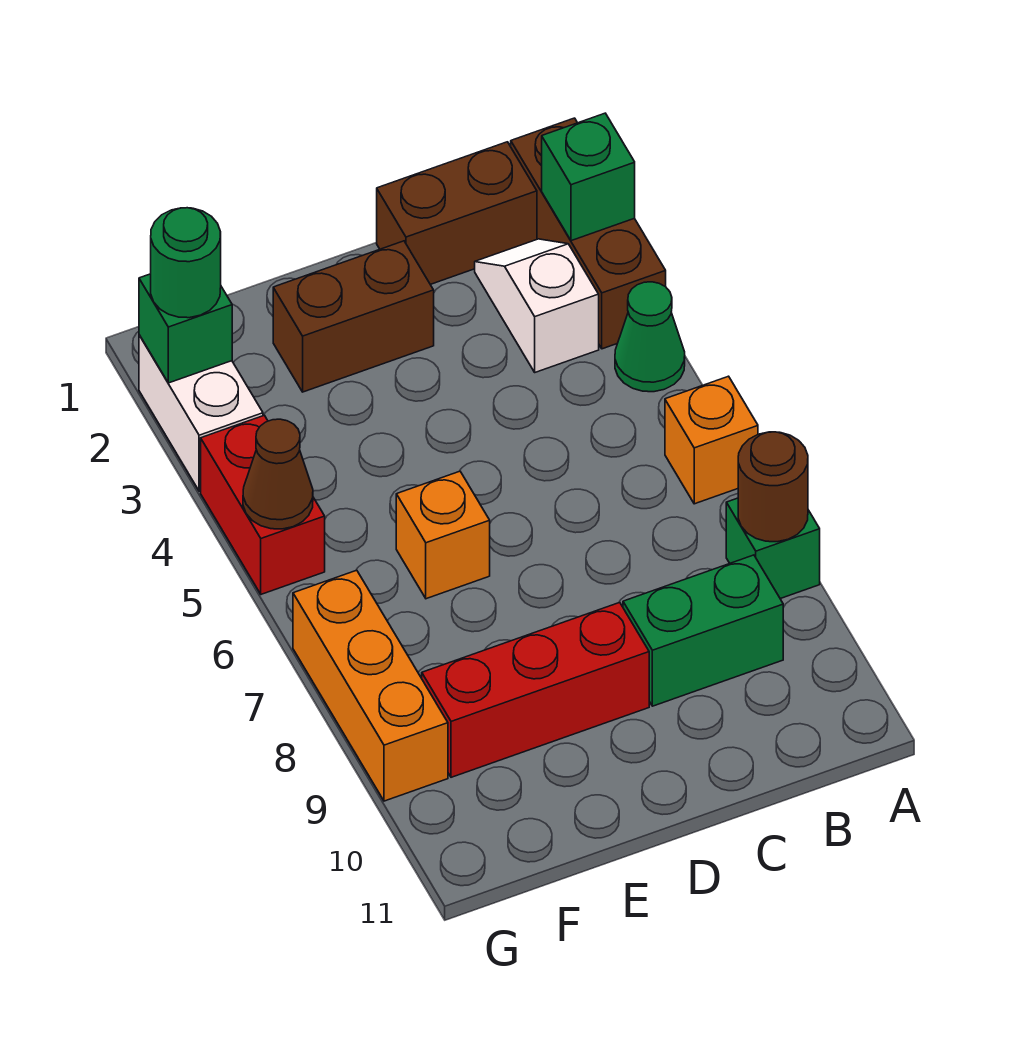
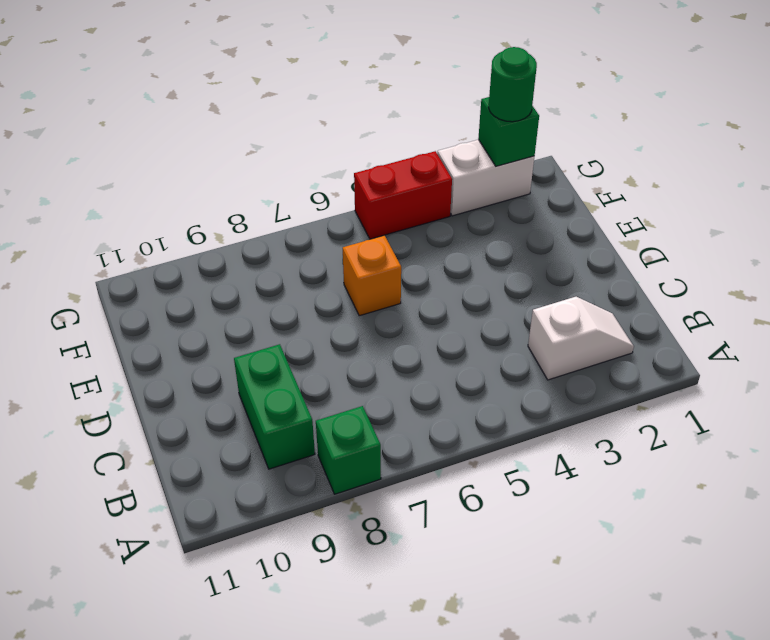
none -> brown 1x3 brick [511,118,666,349]
none -> green 1x1 cone [615,282,685,392]
none -> orange 1x1 brick [665,376,758,504]

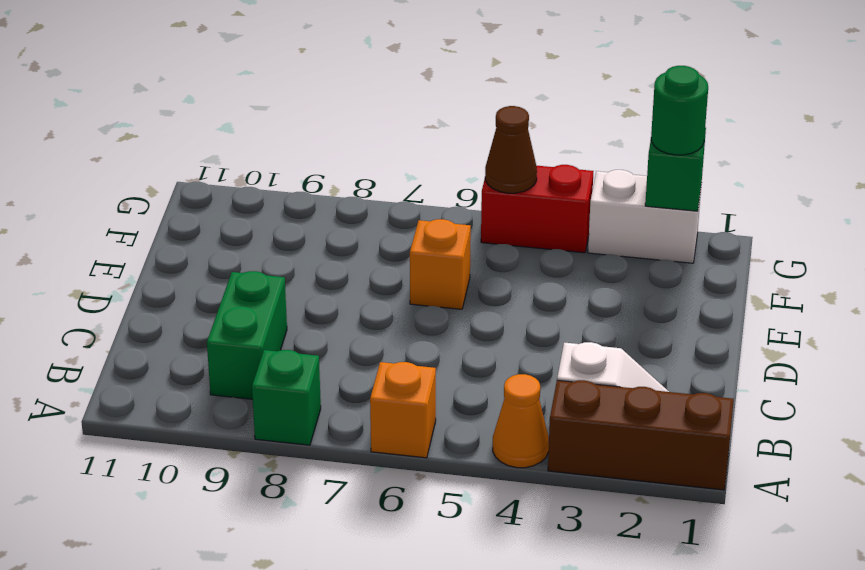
orange 1x1 cone [493,374,549,468] -> green 1x1 cone [615,282,685,392]
none -> brown 1x2 brick [377,142,537,284]
none -> brown 1x2 brick [273,241,434,392]
none -> red 1x3 brick [422,603,649,777]

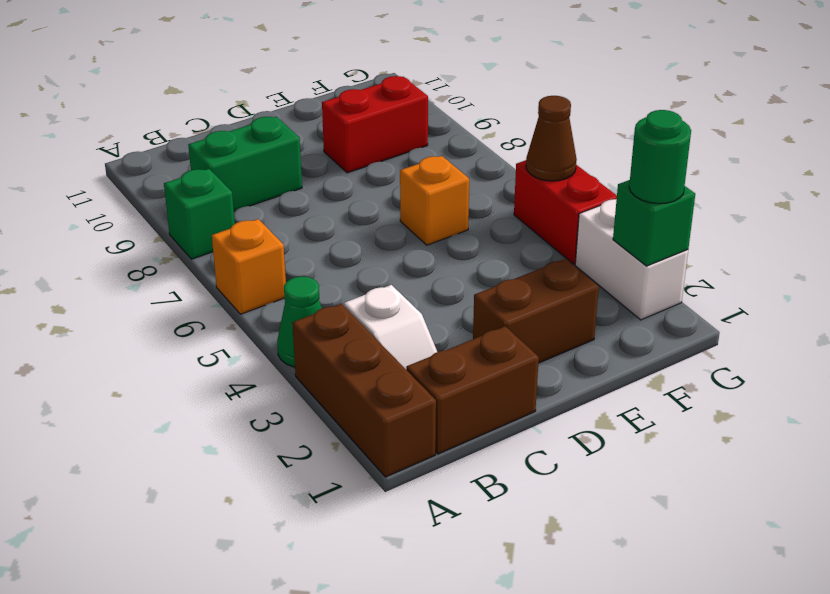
red 1x2 brick [322,76,428,173] -> red 1x3 brick [422,603,649,777]
none -> orange 1x3 brick [293,570,448,801]
none -> green 1x1 brick [542,113,635,241]
none -> brown 1x1 round brick [738,432,808,542]

